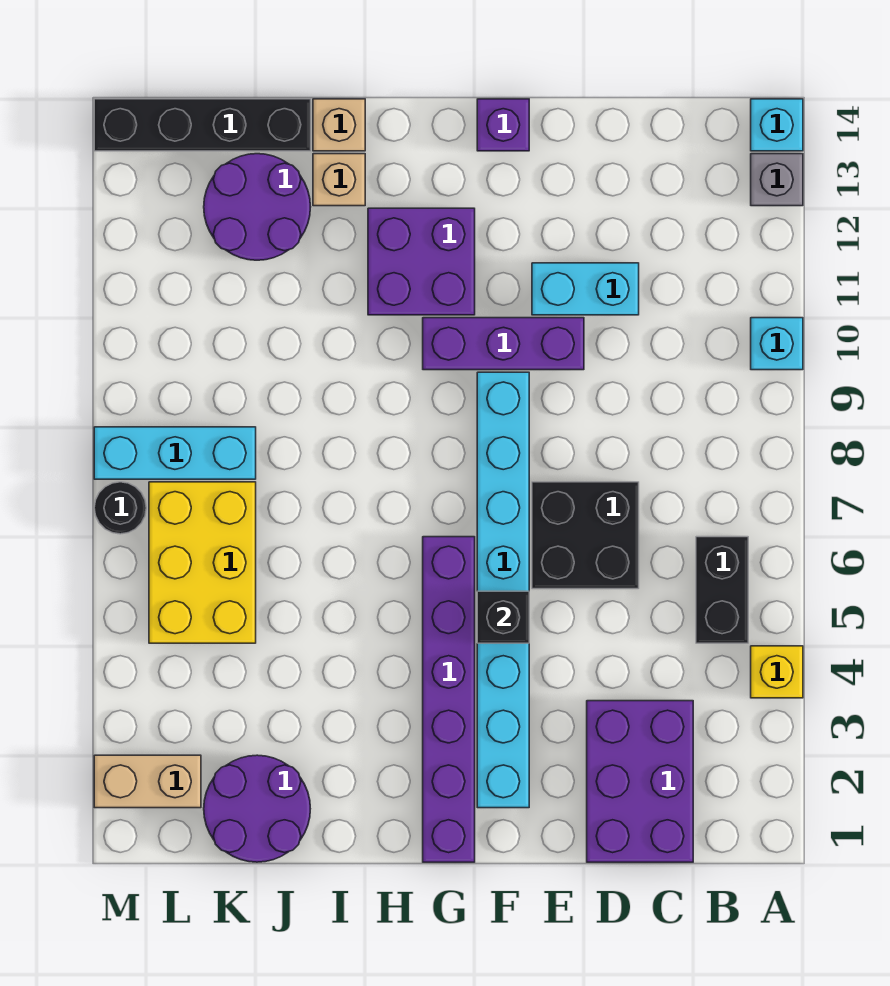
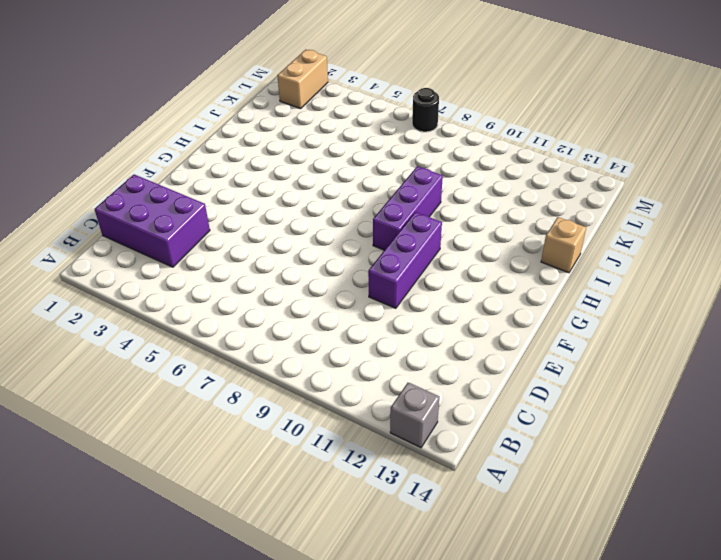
purple 1x3 brick [373,166,443,250] -> none
none -> yellow 1x1 brick [751,646,803,698]
none -> cyan 1x1 brick [751,318,803,370]
none -> cyan 1x1 brick [751,99,803,151]

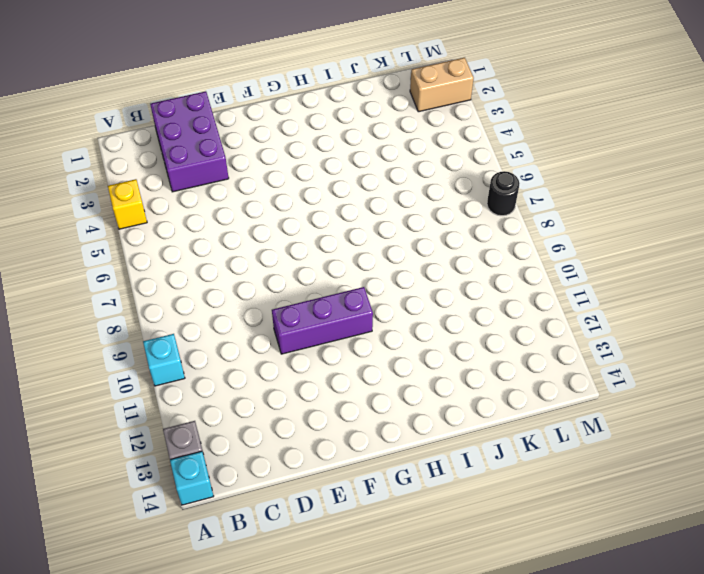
none -> black 1x2 brick [696,537,748,643]
none -> black 2x2 brick [532,482,639,589]
none -> cyan 1x2 brick [532,263,639,315]

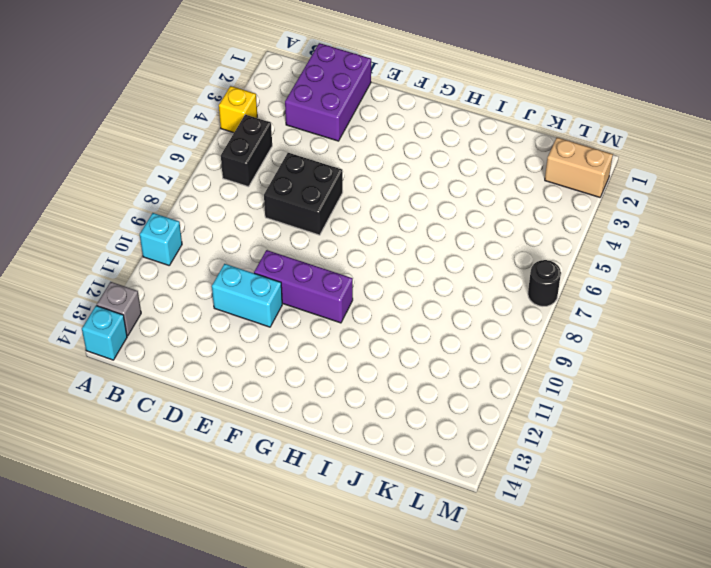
none -> cyan 1x8 brick [477,372,529,808]
none -> purple 1x1 brick [477,99,529,151]
none -> purple 1x6 brick [423,537,475,862]

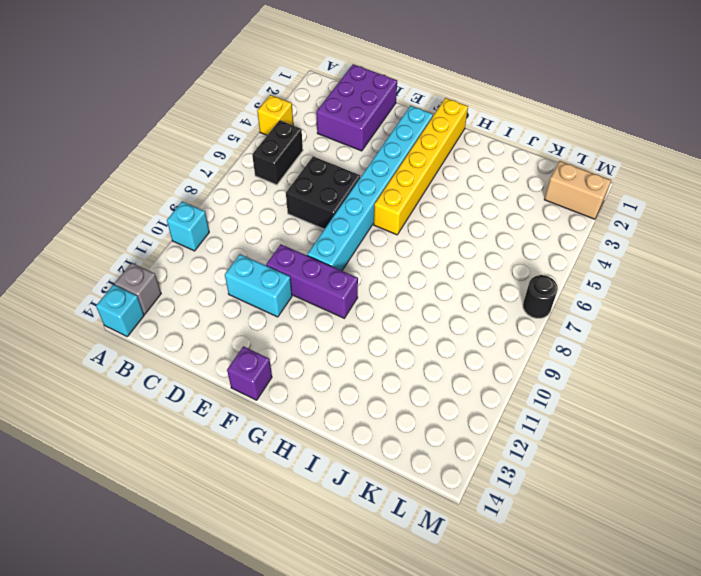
yellow 1x6 brick [374,98,468,235] -> purple 1x6 brick [423,537,475,862]
none -> purple 2x2 brick [368,208,475,315]
none -> tan 1x1 brick [313,154,365,206]
none -> tan 1x1 brick [313,99,365,151]

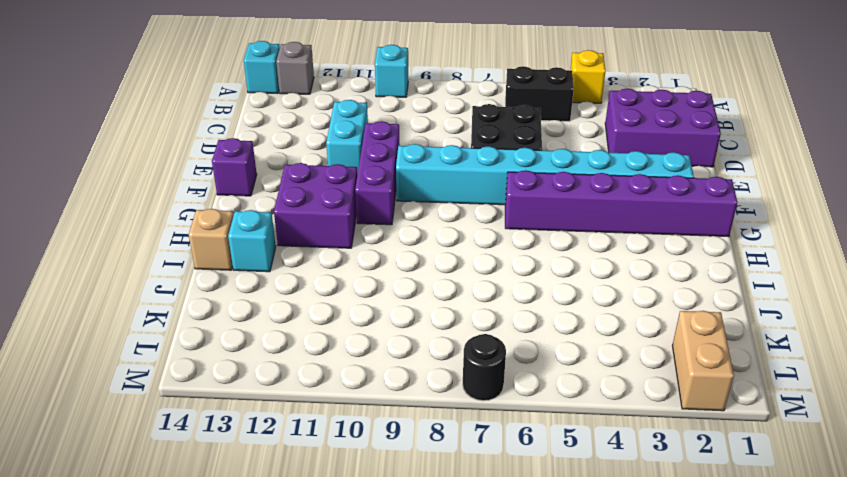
cyan 1x1 brick [228,210,276,272] -> tan 1x1 brick [313,154,365,206]
none -> purple 2x2 round brick [204,755,310,862]
none -> purple 2x2 round brick [204,154,310,260]
none -> black 1x4 brick [94,99,311,151]

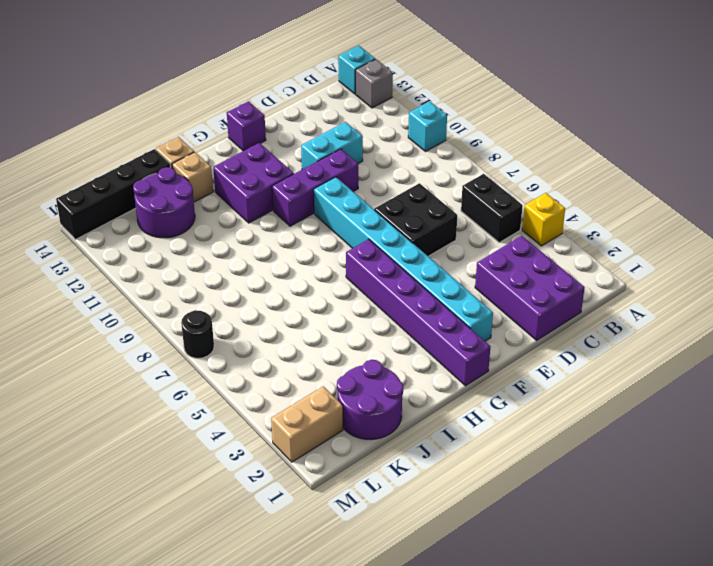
none -> yellow 2x3 brick [149,482,256,643]
none -> cyan 1x3 brick [94,427,256,479]
none -> black 1x1 brick [477,591,529,643]

